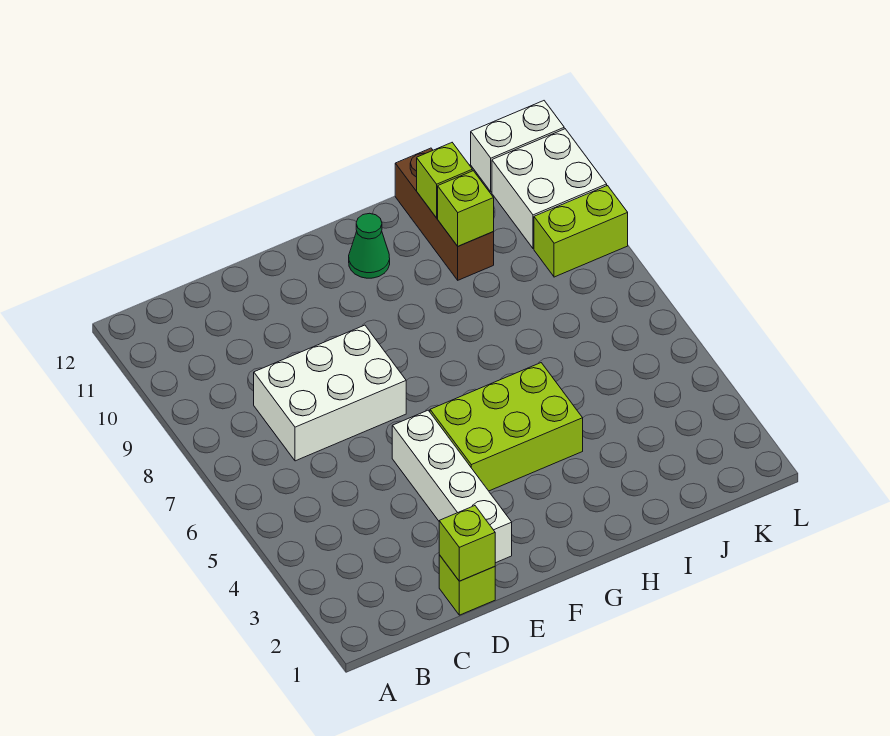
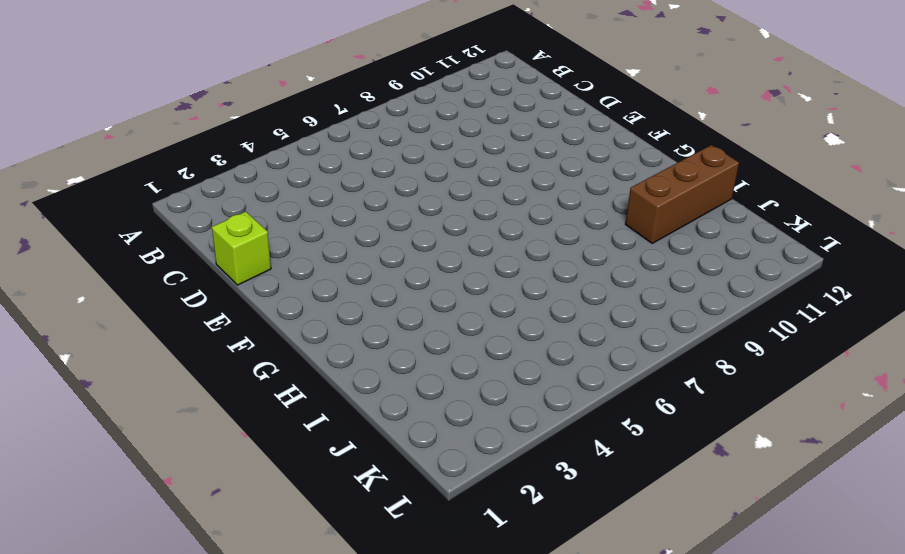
none -> white 2x3 brick [254,325,406,461]
none -> white 1x4 brick [392,410,512,563]
none -> lime 2x3 brick [430,363,583,491]

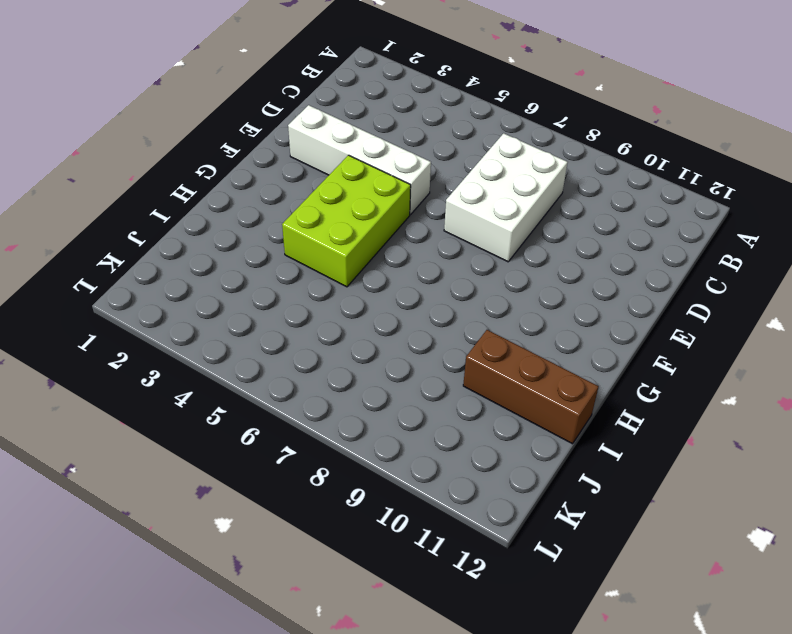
none -> lime 1x1 brick [439,555,495,615]
none -> green 1x1 cone [349,213,390,278]
none -> lime 1x2 brick [534,186,628,277]

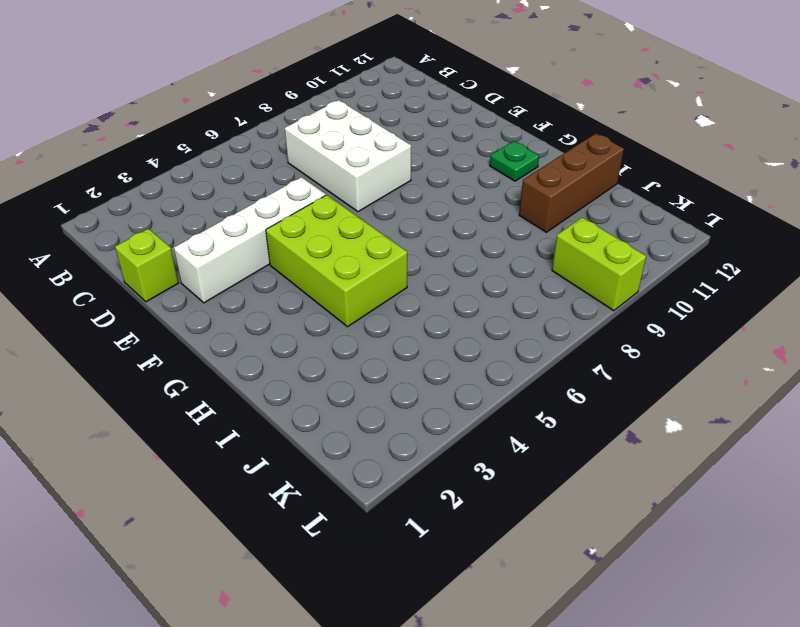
green 1x1 plate [490,141,539,181] -> green 1x1 cone [349,213,390,278]
none -> white 2x2 brick [492,129,607,249]
none -> white 1x2 brick [471,101,564,192]
none -> lime 1x1 brick [439,506,495,581]

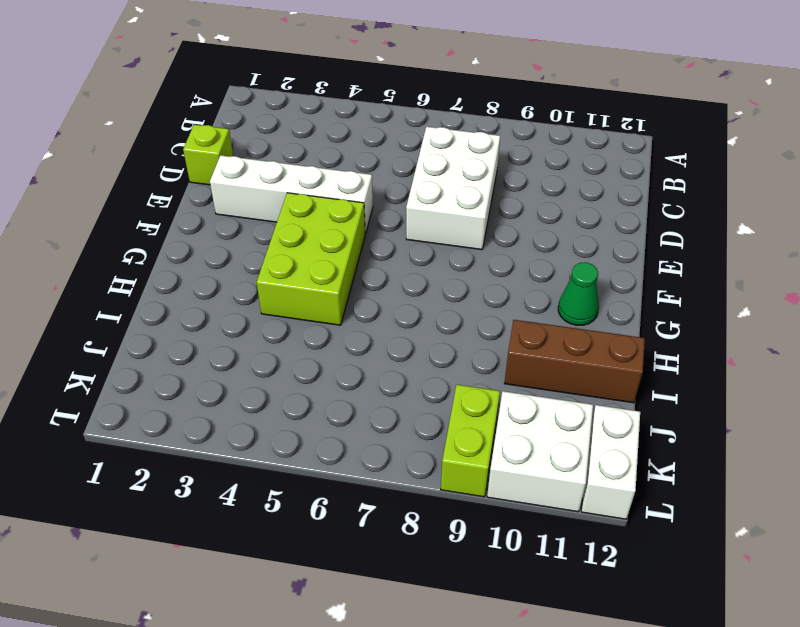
none -> lime 1x1 brick [439,506,495,581]
none -> lime 1x1 brick [438,171,494,246]
none -> lime 1x1 brick [417,143,472,218]

